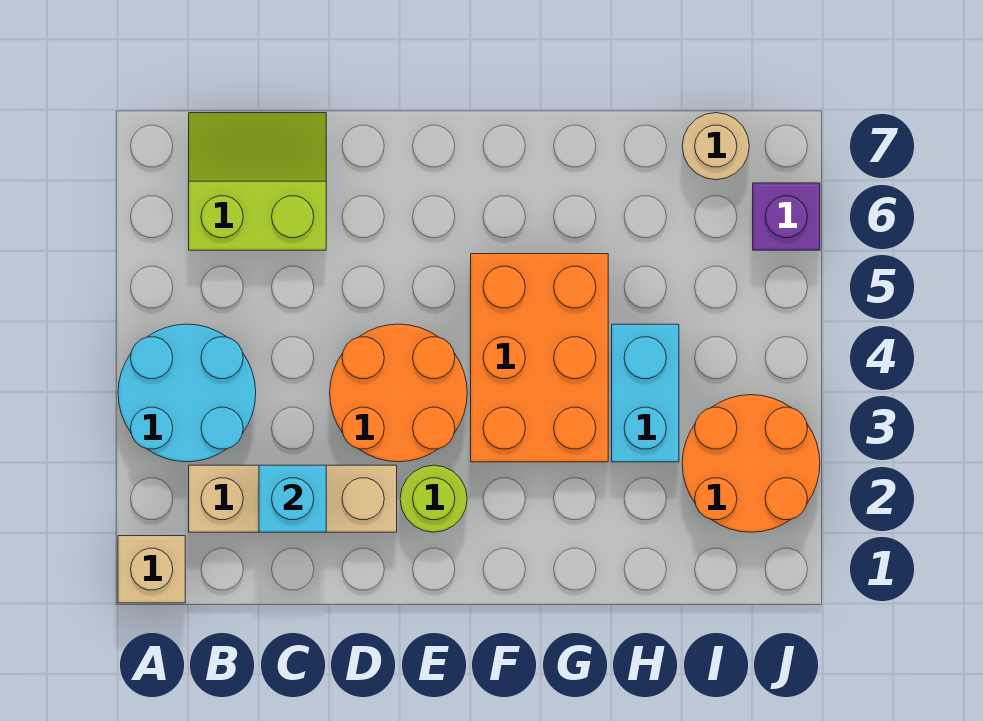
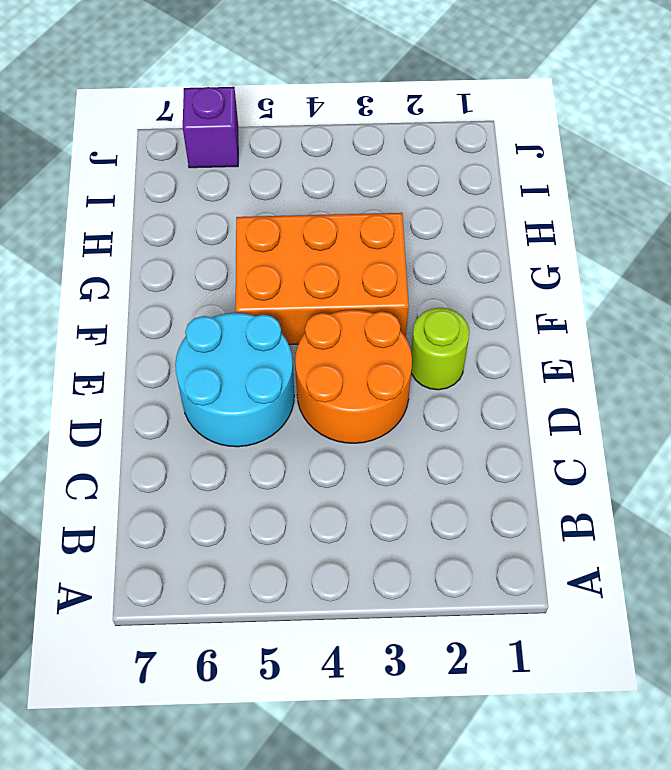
cyan 2x2 round brick [175,313,294,447] -> cyan 2x2 round brick moved to [118,324,256,462]
none -> tan 1x1 brick [118,536,185,603]
none -> tan 1x3 brick [189,465,397,532]
none -> lime 2x2 slope [189,113,326,250]

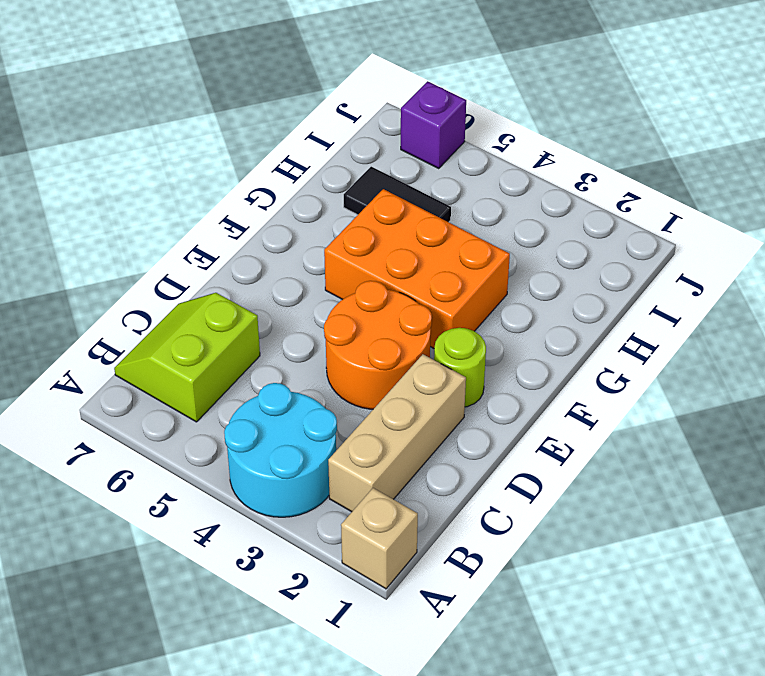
black 1x2 tile [344,167,451,222] -> none
none -> cyan 1x2 brick [612,324,679,462]
none -> orange 2x2 round brick [682,395,820,532]
none -> tan 1x1 round brick [682,113,749,180]

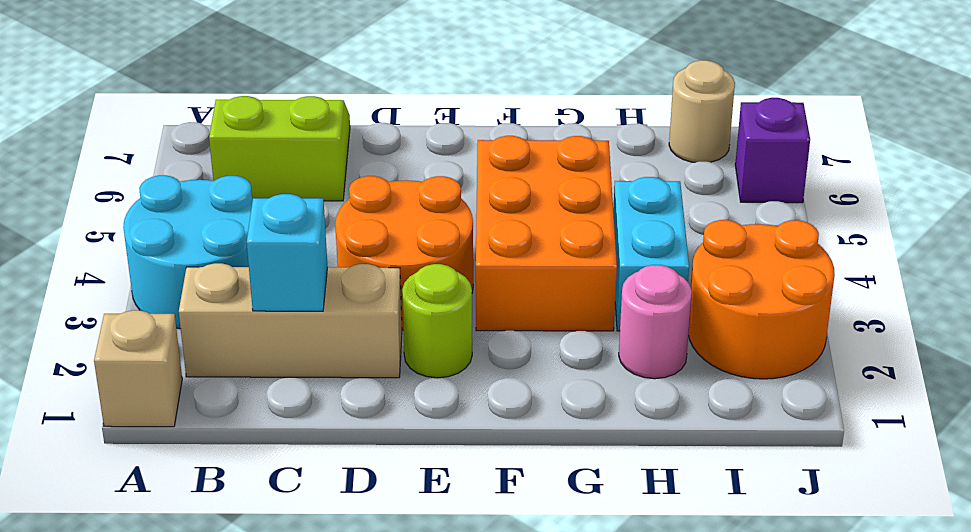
pink 1x1 round brick [619,265,692,379] -> none

